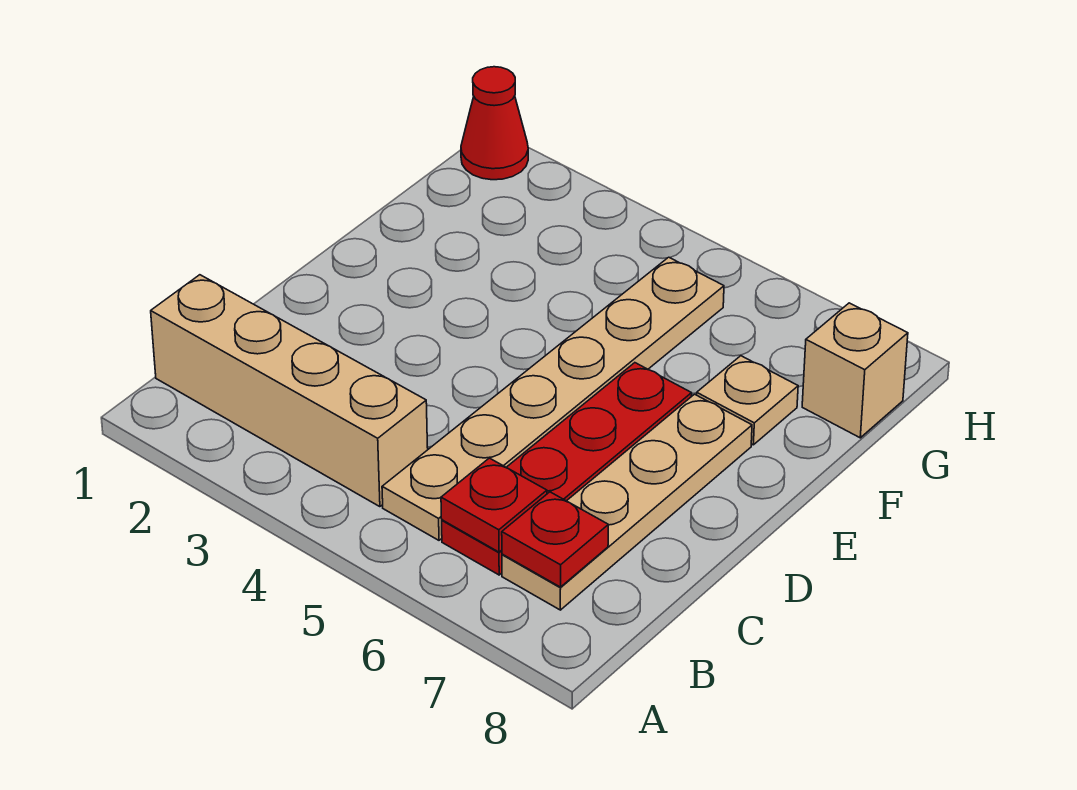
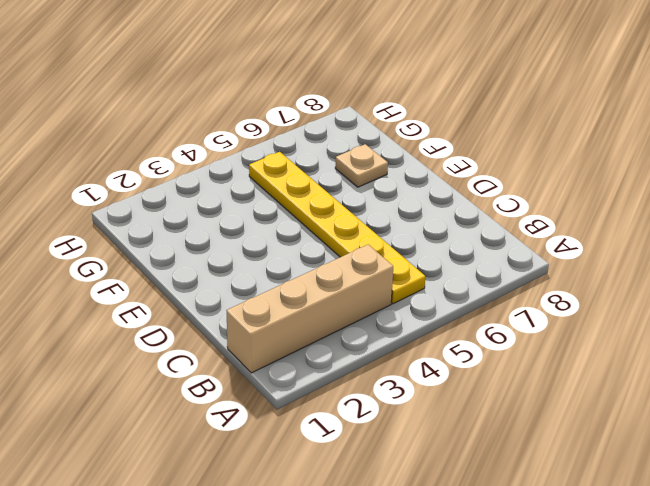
yellow 1x6 plate [249,152,425,304] -> tan 1x6 plate [382,257,724,540]
none -> red 1x4 plate [442,363,692,575]
none -> tan 1x4 plate [502,394,752,610]

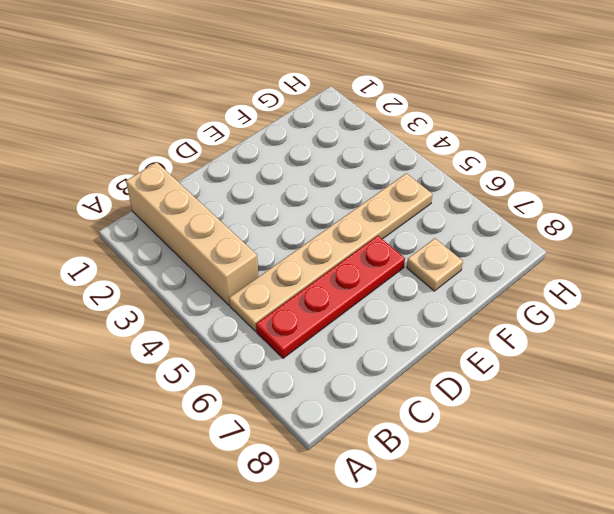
none -> tan 1x4 plate [502,394,752,610]
none -> tan 1x1 brick [802,303,908,438]

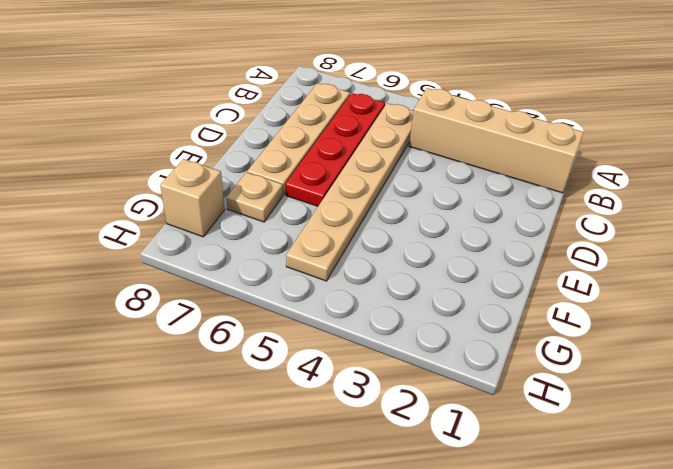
none -> red 1x1 cone [461,67,528,180]
none -> red 1x1 plate [441,458,547,552]

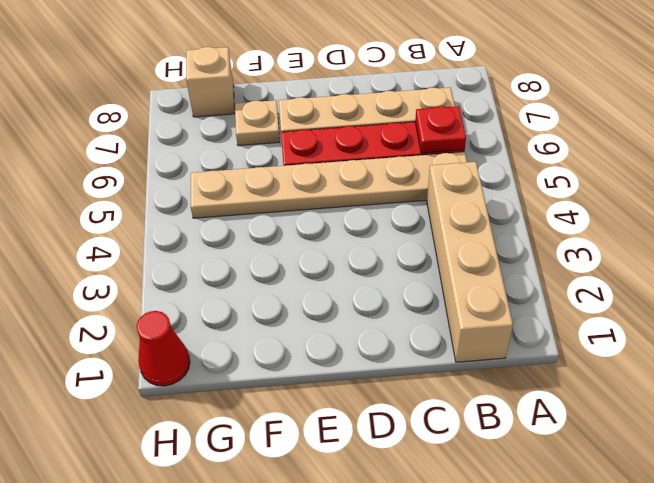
none -> red 1x1 plate [502,492,608,587]

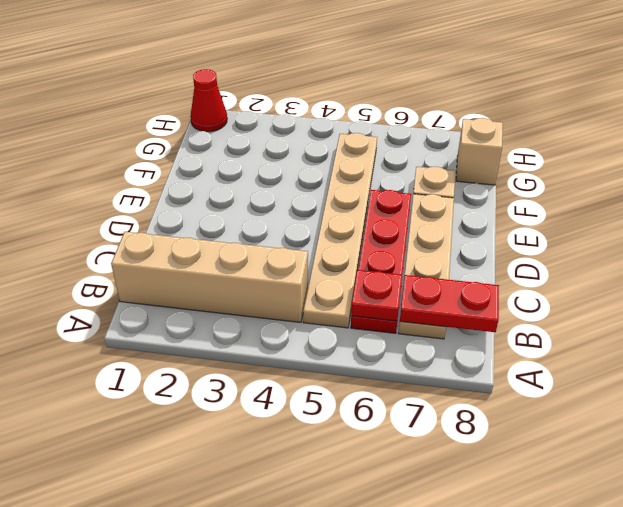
red 1x2 plate [400,275,499,332] -> red 1x1 plate [502,492,608,587]

